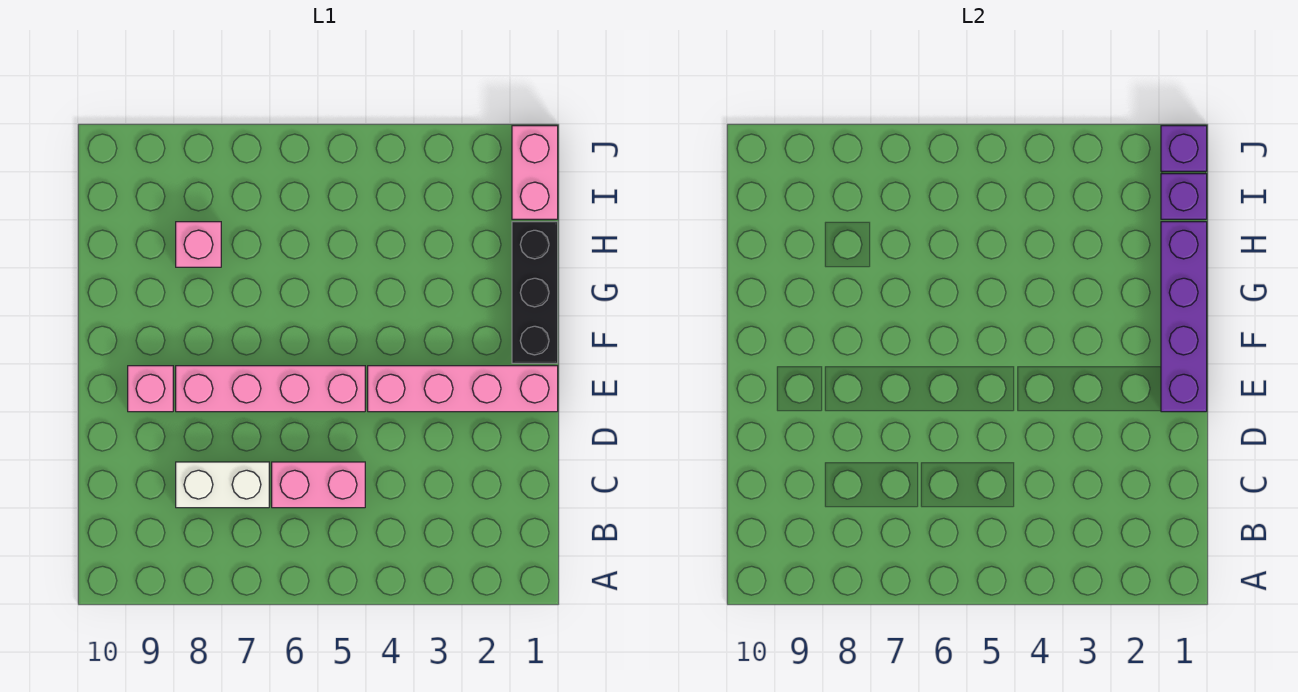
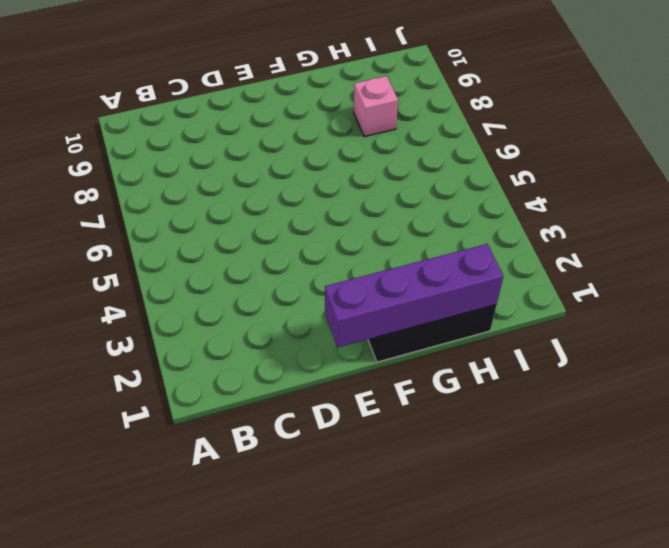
none -> pink 1x2 brick [272,462,365,508]
none -> white 1x2 brick [176,462,269,508]

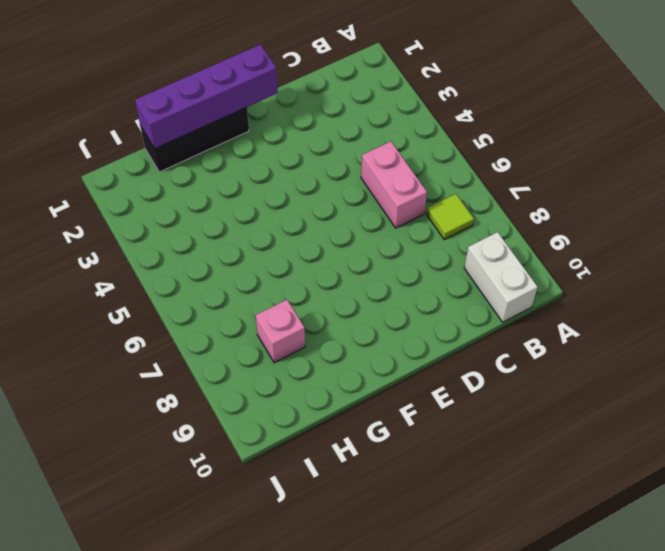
lime 1x1 tile [427,194,474,240] -> none
white 1x2 brick [464,232,538,322] -> white 1x2 brick moved to [176,462,269,508]
none -> pink 1x4 brick [368,366,558,412]
none -> pink 1x4 brick [176,366,365,412]

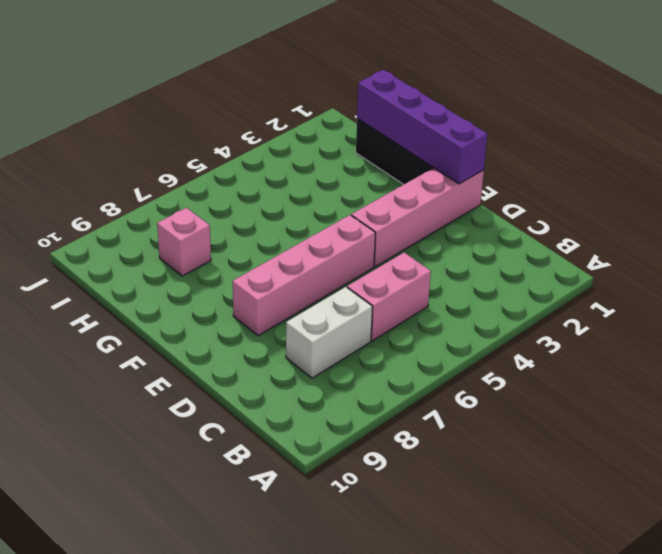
none -> pink 1x1 brick [128,366,173,412]
none -> pink 1x2 brick [512,126,558,219]

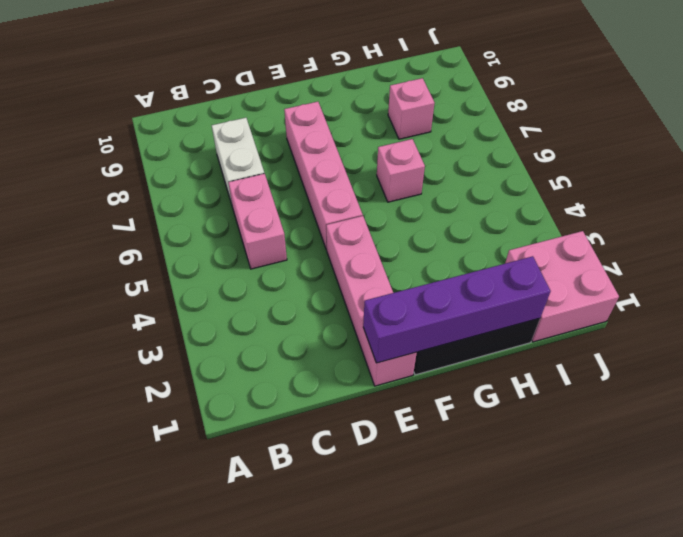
pink 1x1 brick [377,139,425,202] -> pink 1x1 brick moved to [128,366,173,412]
pink 2x2 brick [505,231,619,342] -> pink 1x2 brick [512,126,558,219]
none -> purple 1x1 brick [1161,174,1207,219]
none -> purple 1x1 brick [1161,126,1207,171]

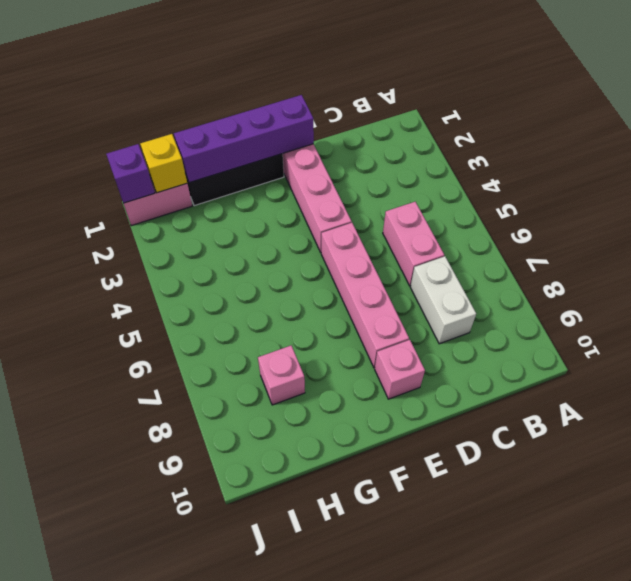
yellow 1x1 brick [140,134,187,193] -> purple 1x1 brick [1161,174,1207,219]

